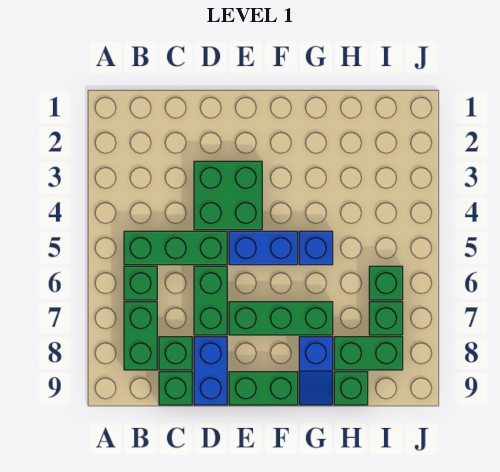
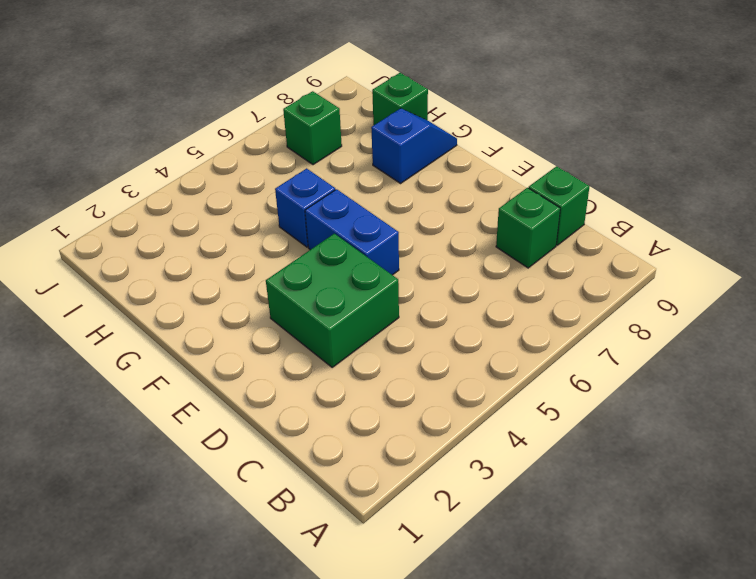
none -> green 1x3 brick [124,231,227,265]
none -> green 1x1 brick [124,266,157,300]
none -> green 1x2 brick [124,302,157,370]

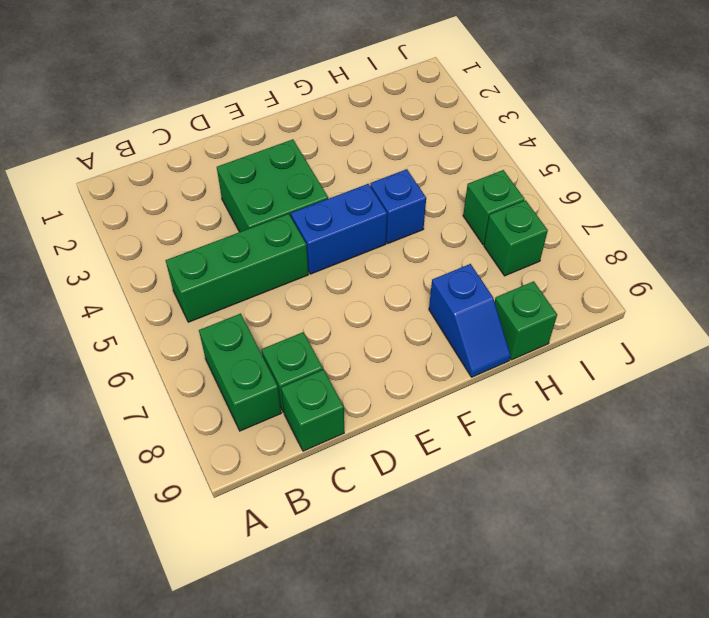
none -> green 1x1 brick [124,266,157,300]
none -> green 1x2 brick [194,266,227,335]
none -> blue 1x2 brick [194,337,227,405]

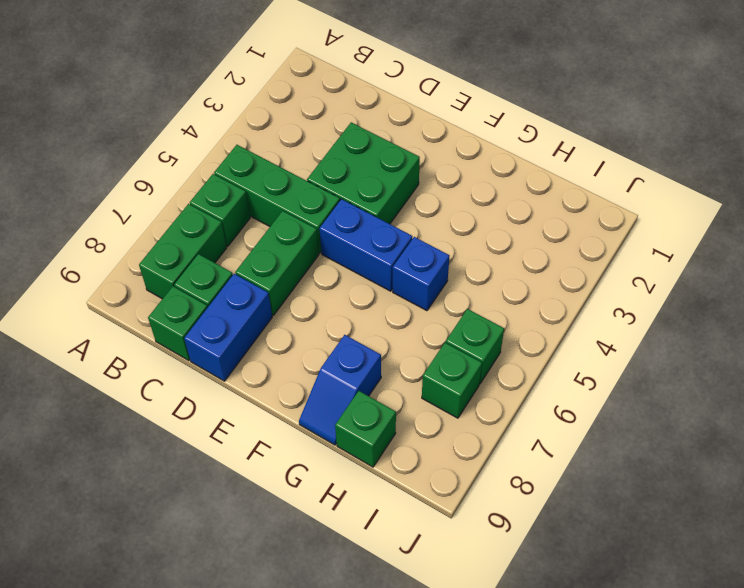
none -> green 1x3 brick [229,302,333,335]
none -> green 1x2 brick [229,372,298,405]
none -> green 1x2 brick [334,337,403,370]

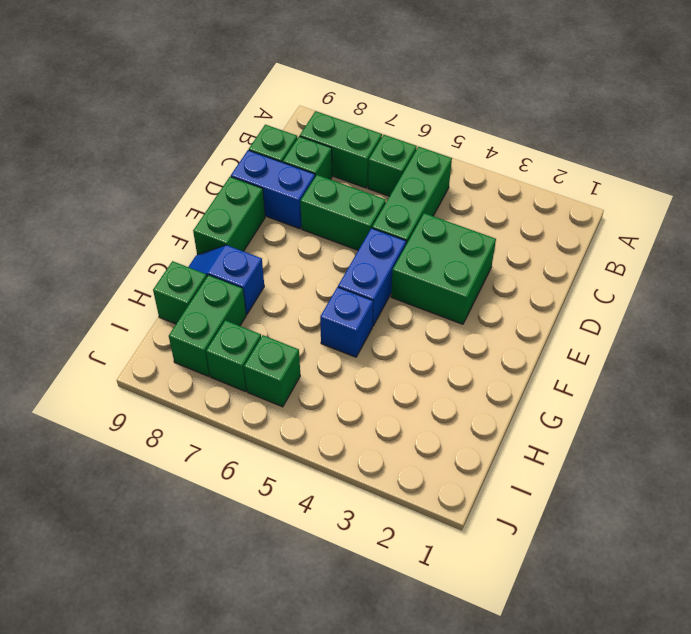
none -> green 1x3 brick [229,302,333,335]

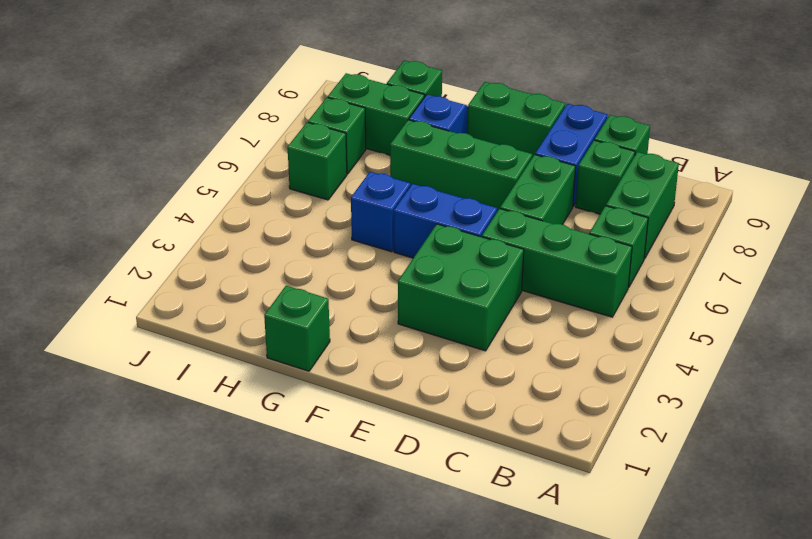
green 1x1 brick [264,286,330,371] -> none

